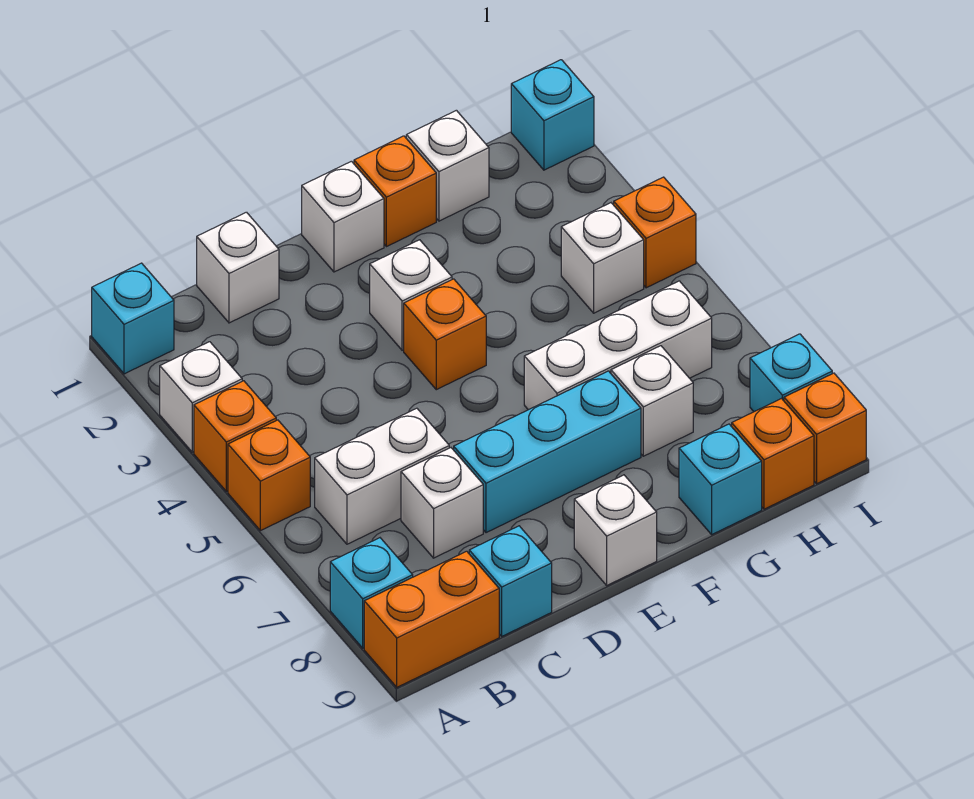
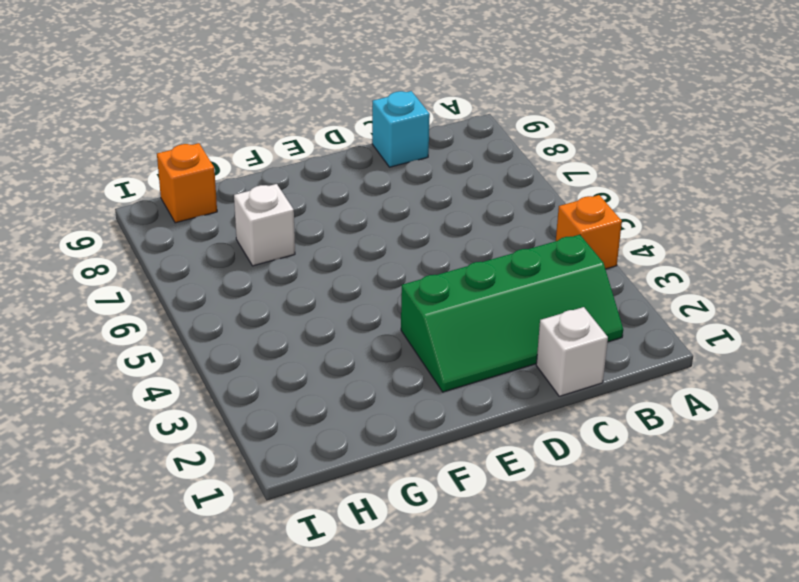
green 2x4 slope [401,235,623,392] -> white 1x1 brick [370,240,452,350]
none -> cyan 1x1 brick [92,263,174,374]
none -> white 1x1 brick [160,342,242,452]
none -> orange 1x1 brick [228,420,310,531]

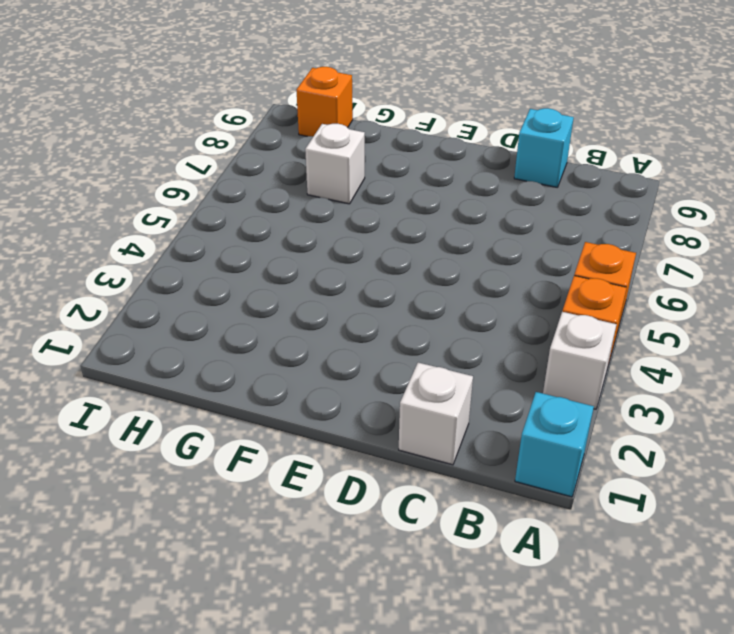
none -> cyan 1x1 brick [330,538,413,648]
none -> orange 1x2 brick [364,551,499,687]
none -> white 1x2 brick [315,408,449,544]

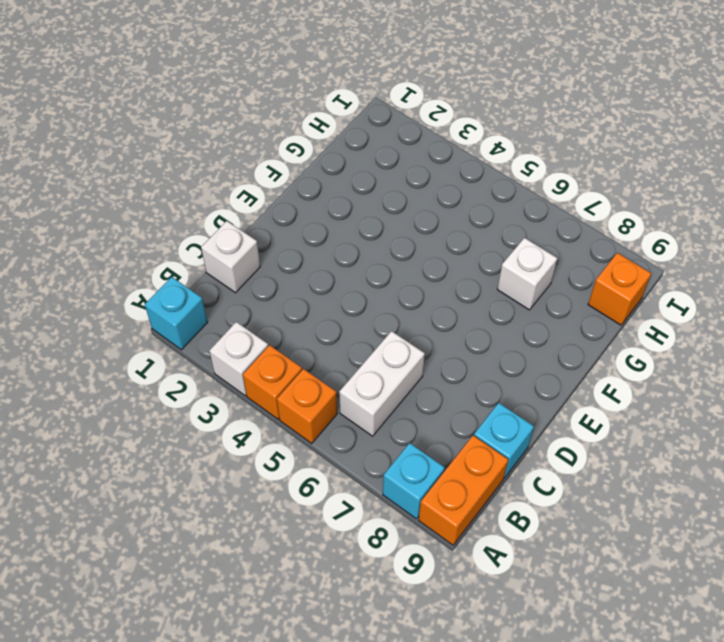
none -> white 1x1 brick [401,448,483,558]
none -> cyan 1x3 brick [454,371,641,533]
none -> white 1x1 brick [302,161,384,272]

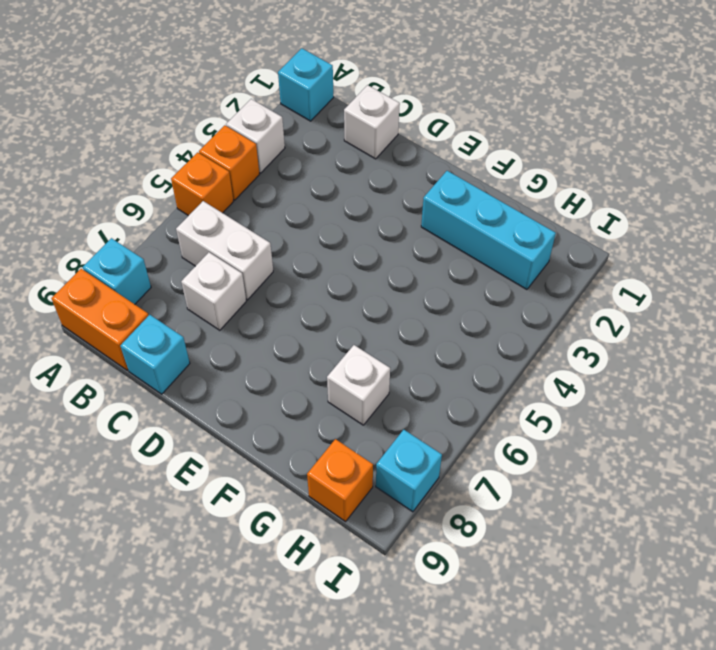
cyan 1x3 brick [421,171,556,289] -> cyan 1x3 brick moved to [454,371,641,533]
none -> white 1x1 brick [302,161,384,272]
none -> white 1x1 brick [370,240,452,350]
none -> orange 1x1 brick [404,279,486,390]

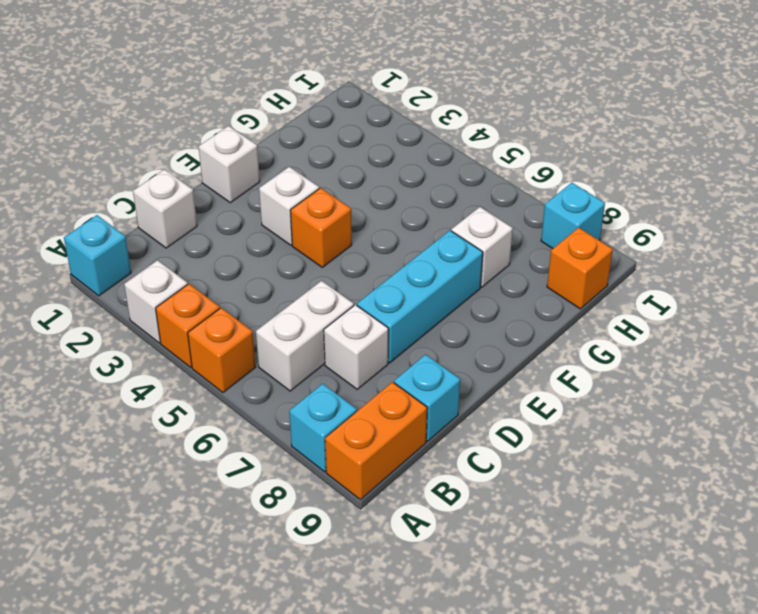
none -> white 1x1 brick [574,475,657,585]
none -> orange 1x1 brick [354,136,436,247]
none -> white 1x3 brick [524,281,712,410]

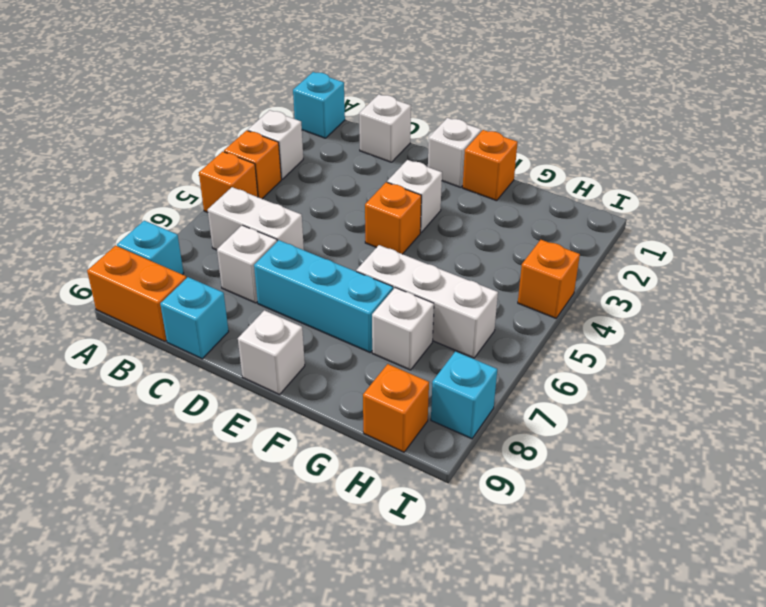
none -> white 1x1 brick [406,110,489,221]
none -> cyan 1x1 brick [679,424,762,534]
none -> white 1x1 brick [561,203,644,313]

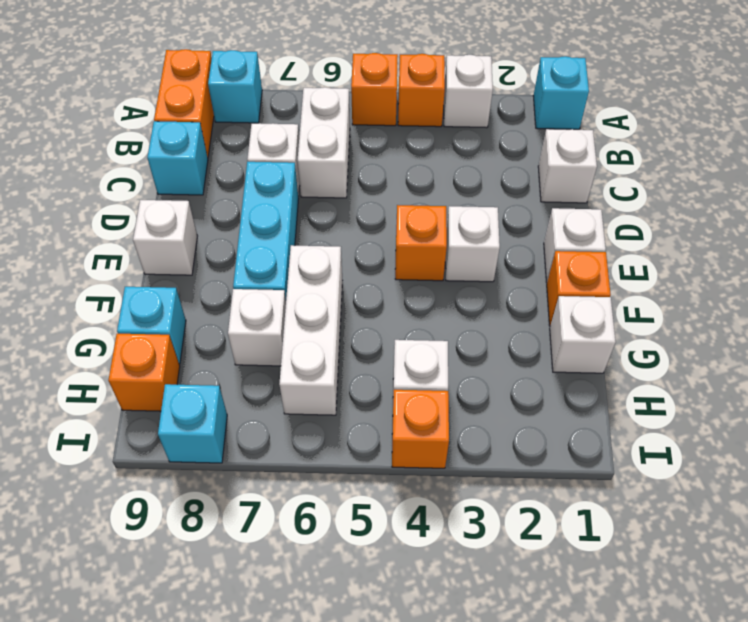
none -> cyan 1x1 brick [511,60,594,170]
none -> orange 1x1 brick [784,373,866,484]

